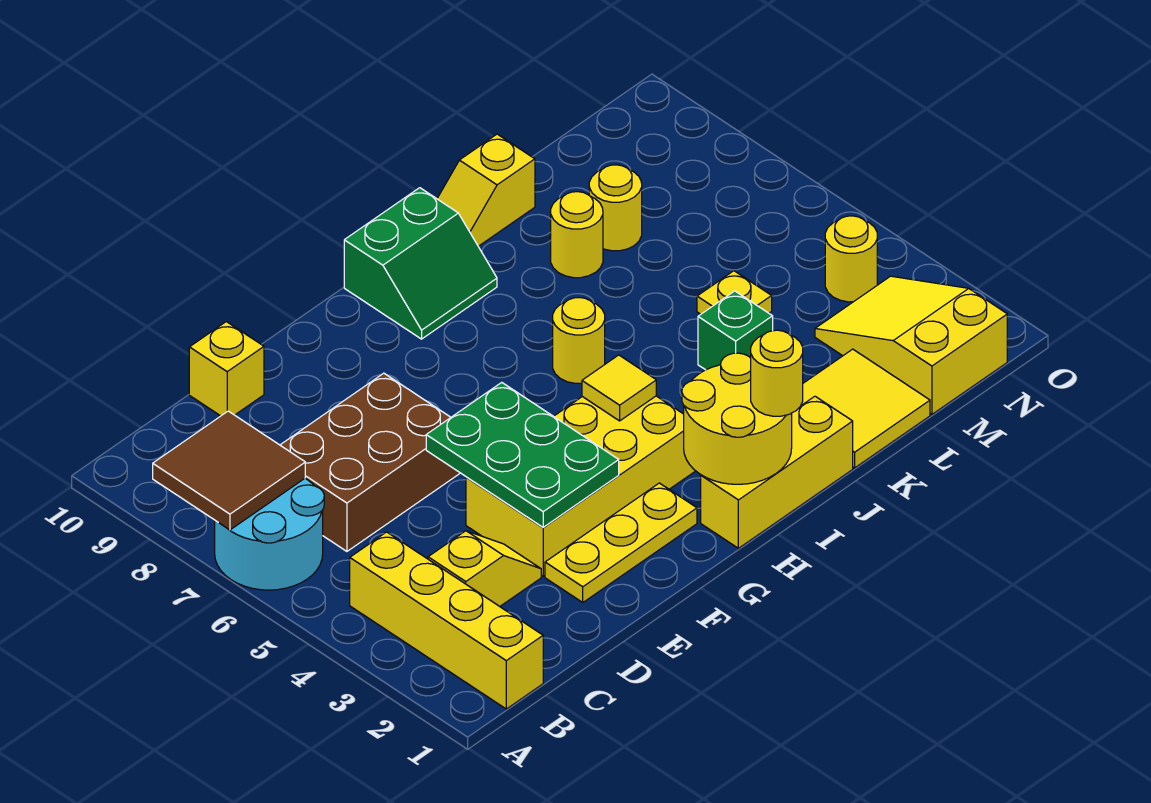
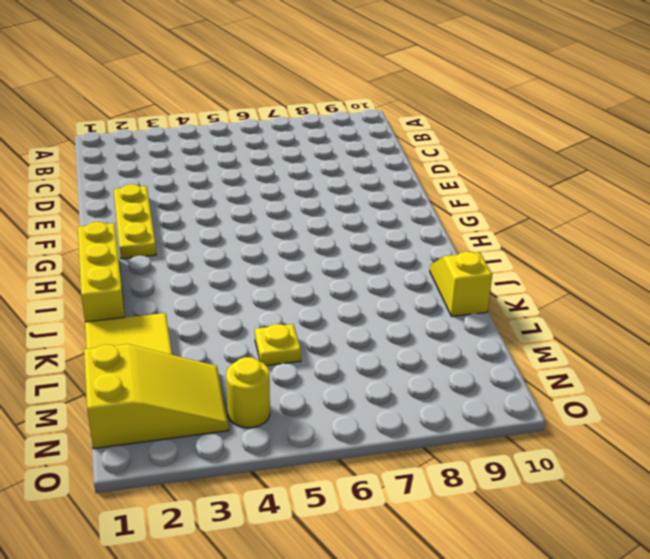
none -> cyan 2x2 round brick [215,478,324,590]
none -> yellow 1x4 brick [350,532,543,709]
none -> yellow 1x2 slope [428,531,541,606]

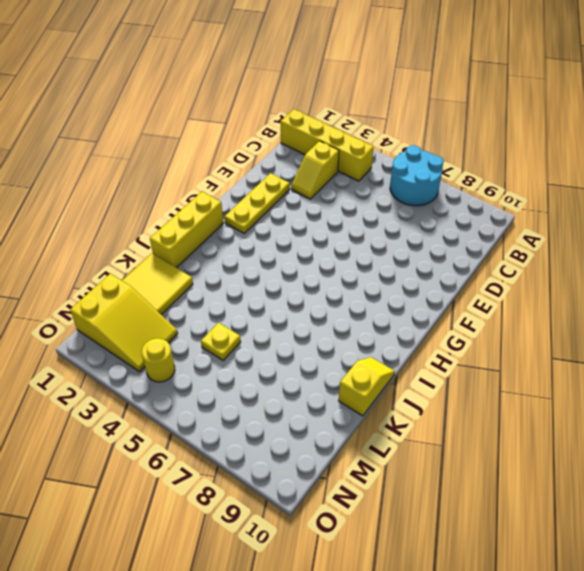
none -> brown 2x3 brick [280,373,460,551]
none -> yellow 1x1 brick [189,322,264,416]
none -> yellow 2x4 brick [466,396,695,576]

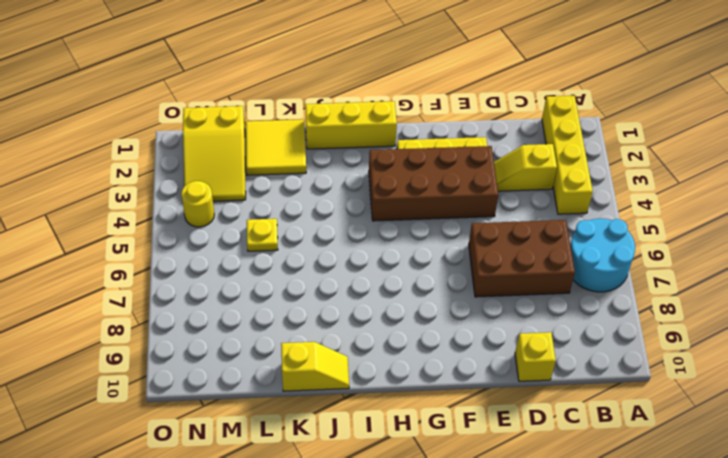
brown 2x4 brick [369,146,498,221] -> yellow 2x4 brick [466,396,695,576]
none -> green 2x2 slope [344,188,497,339]
none -> yellow 1x1 round brick [553,298,605,383]
none -> green 1x1 brick [698,291,773,370]

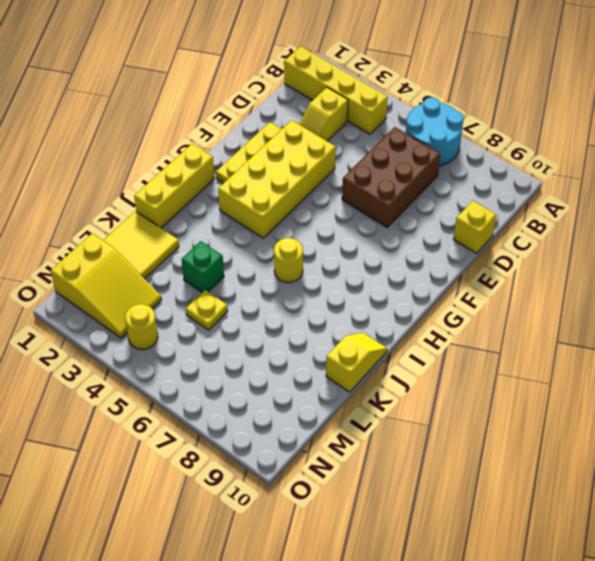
none -> green 2x2 slope [344,188,497,339]
none -> yellow 1x1 round brick [551,192,603,278]
none -> yellow 1x1 round brick [589,165,642,251]

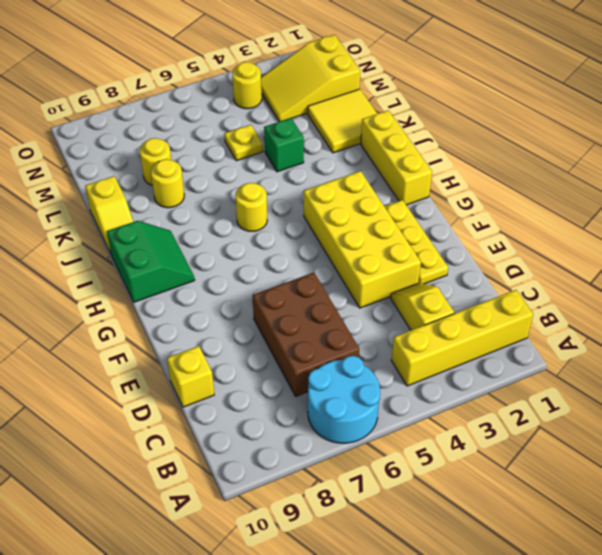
none -> brown 2x2 tile [153,411,305,530]
none -> green 2x3 plate [426,382,619,527]
none -> yellow 2x2 round brick [682,353,792,484]

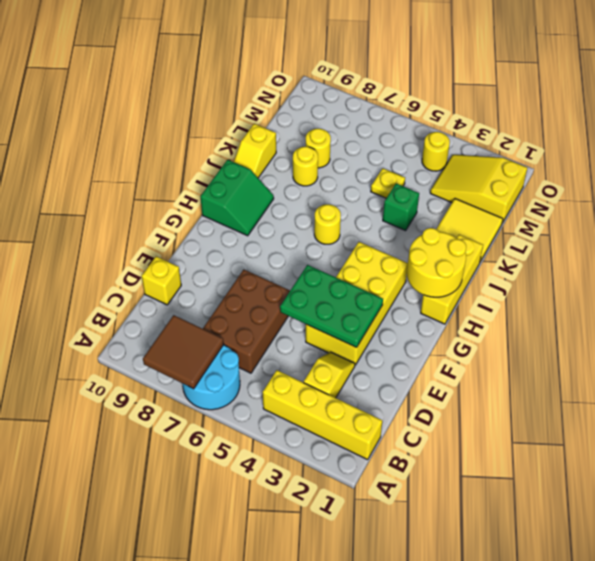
none -> yellow 1x3 plate [545,483,697,602]
none -> yellow 1x1 tile [582,355,656,421]
none -> yellow 1x1 round brick [751,330,803,416]

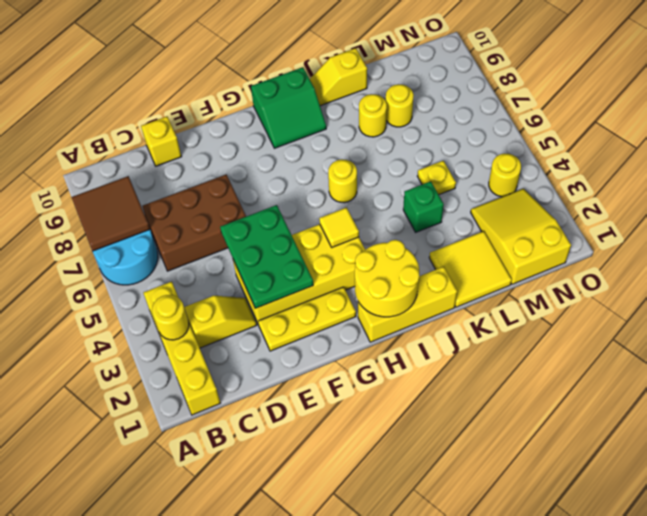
yellow 1x1 round brick [152,295,189,340] -> yellow 1x1 round brick moved to [751,330,803,416]

